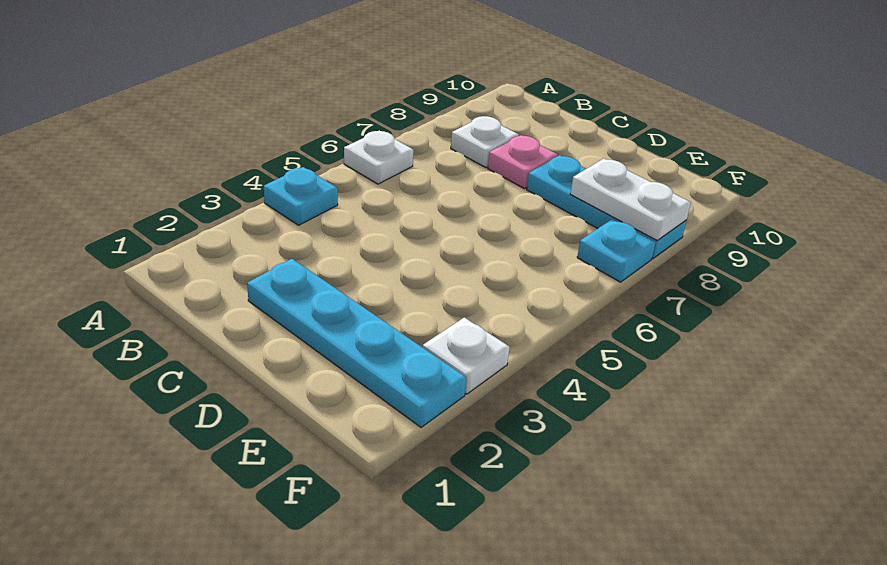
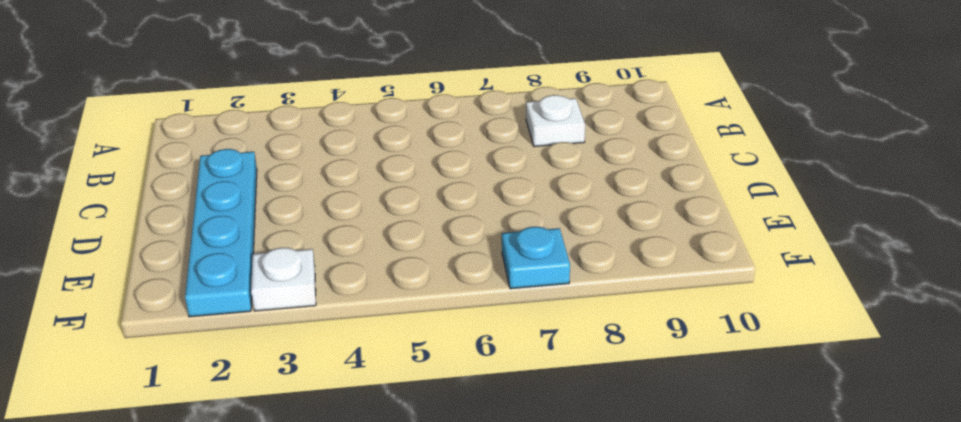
none -> cyan 1x1 plate [264,167,338,225]
none -> white 1x1 plate [344,130,414,184]

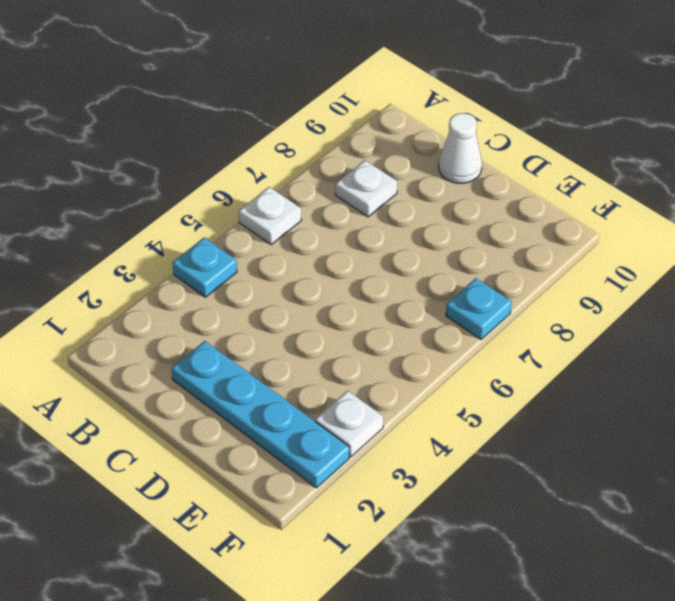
white 1x1 cone [439,113,482,183] -> none
none -> pink 1x1 plate [488,135,558,189]
none -> cyan 1x3 plate [527,155,686,258]

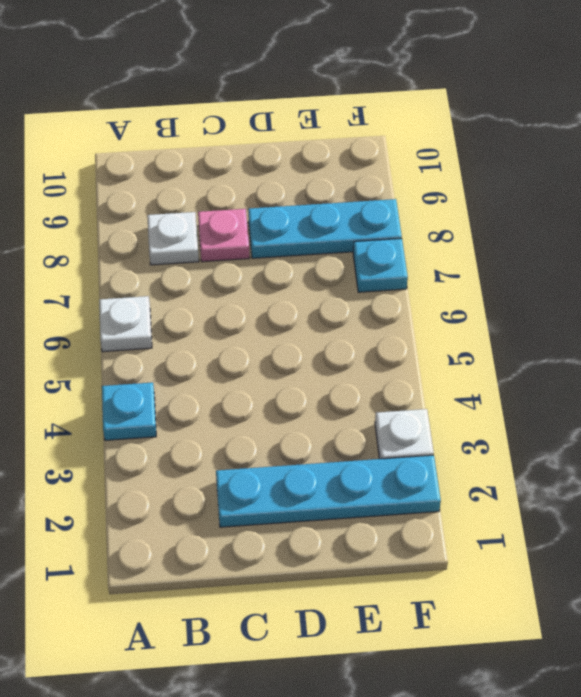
none -> white 1x2 plate [570,159,691,241]

